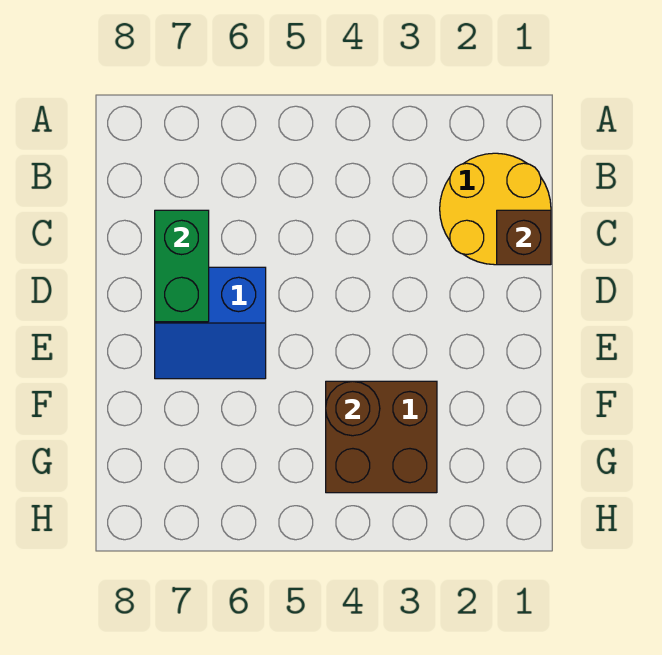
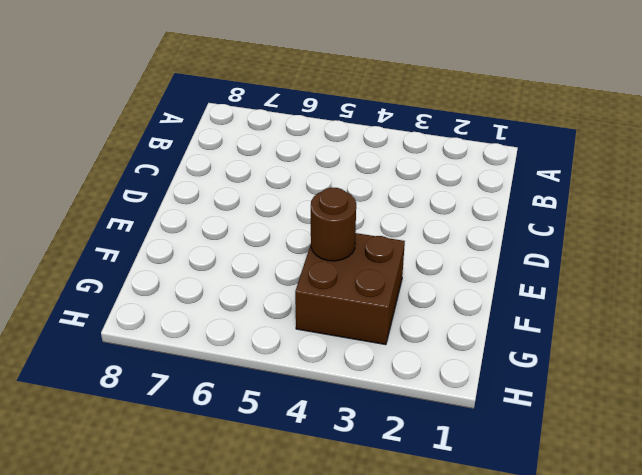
none -> yellow 2x2 round brick [440,153,551,265]
none -> blue 2x2 slope [155,267,266,379]

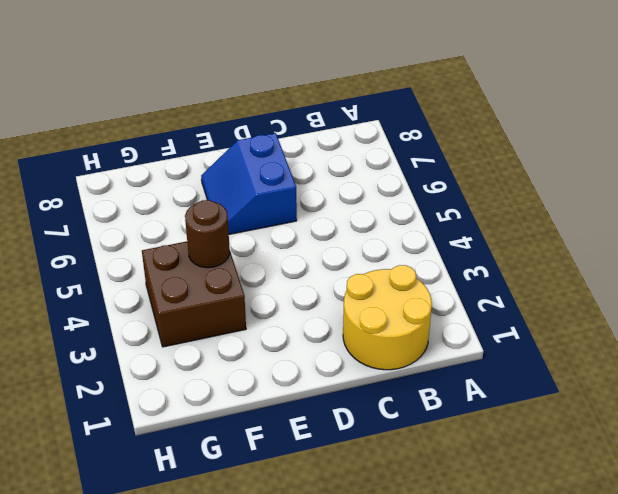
none -> brown 1x1 brick [497,210,551,265]
none -> green 1x2 brick [155,210,209,322]

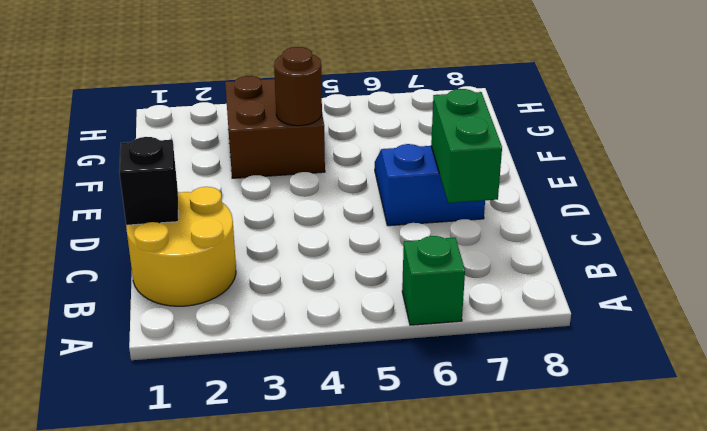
green 1x1 brick [402,236,465,325] -> none
black 1x1 brick [119,137,178,225] -> brown 1x1 brick [497,210,551,265]

